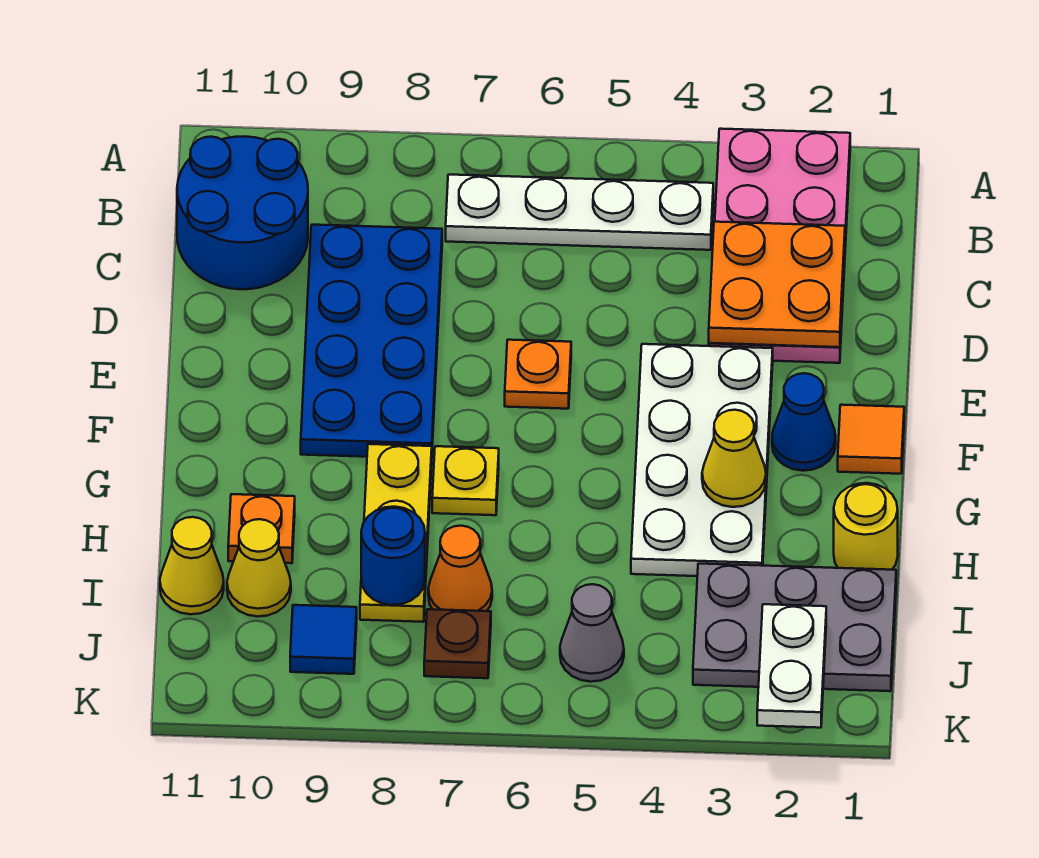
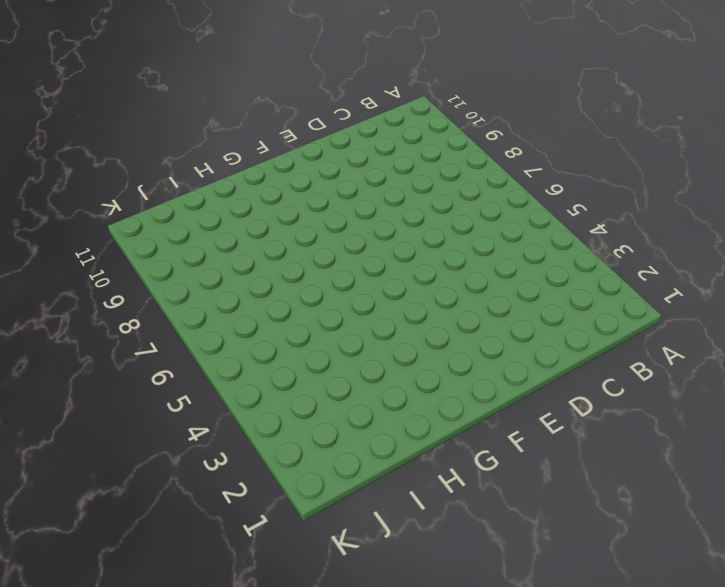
none -> pink 2x4 plate [709,129,850,363]
none -> white 1x4 plate [446,175,713,250]
none -> blue 2x2 round brick [177,136,308,289]

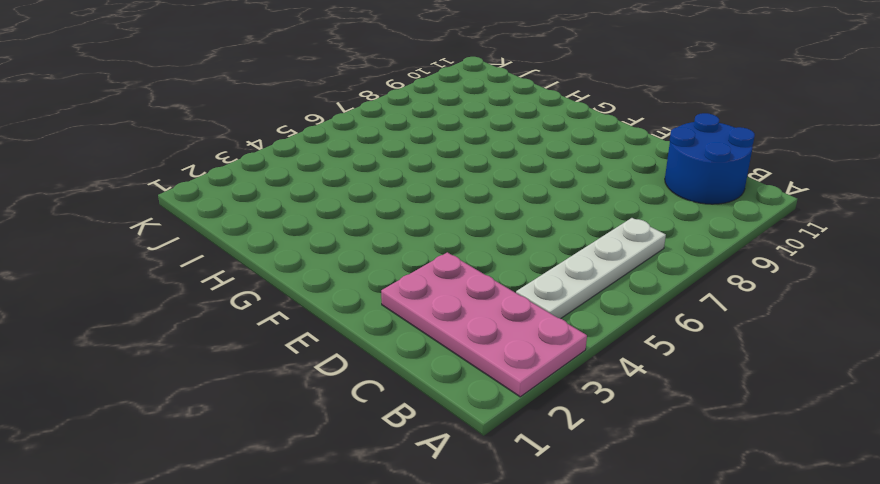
none -> blue 2x4 plate [301,225,442,457]
none -> white 2x4 plate [631,344,773,576]
none -> orange 1x1 plate [505,340,571,409]

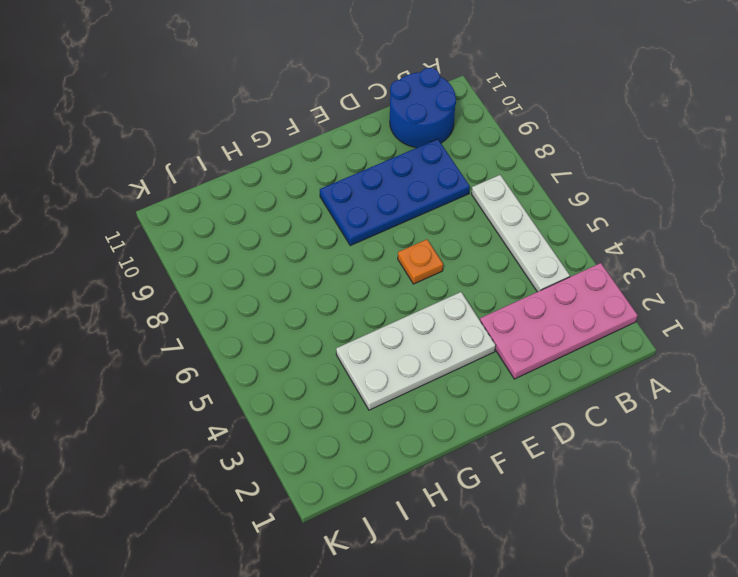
none -> orange 1x1 tile [838,405,904,474]
none -> blue 1x1 cone [772,373,836,471]
none -> yellow 1x1 plate [432,446,499,515]

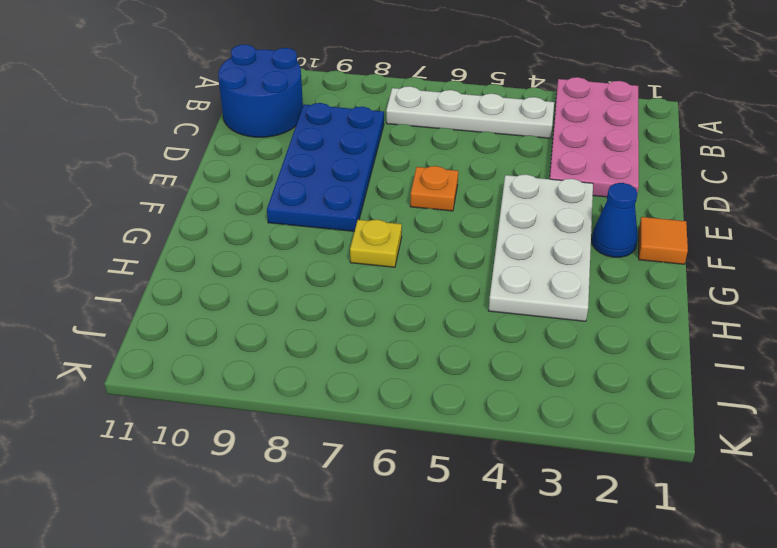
none -> yellow 1x3 plate [360,444,432,622]
none -> yellow 1x1 round brick [834,483,898,570]
none -> orange 1x1 plate [228,494,295,563]

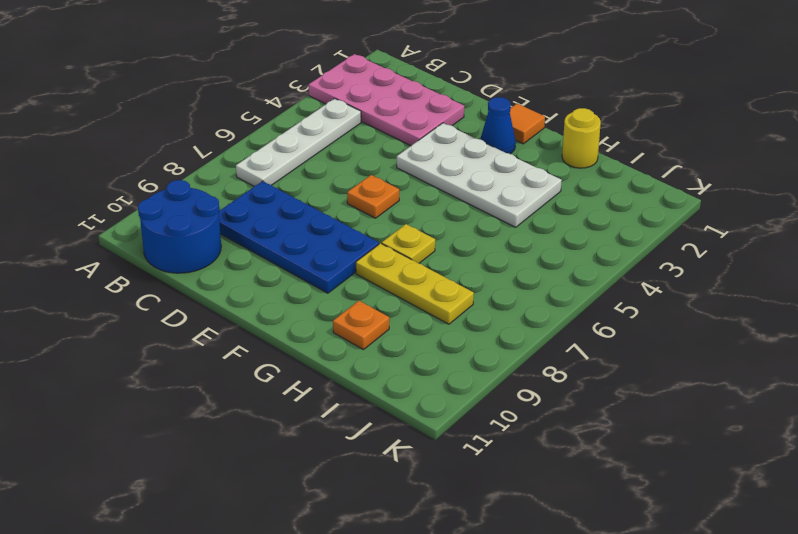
none -> grey 2x3 plate [693,564,896,691]
none -> orange 1x1 cone [428,526,492,611]
none -> yellow 1x1 cone [227,519,291,617]

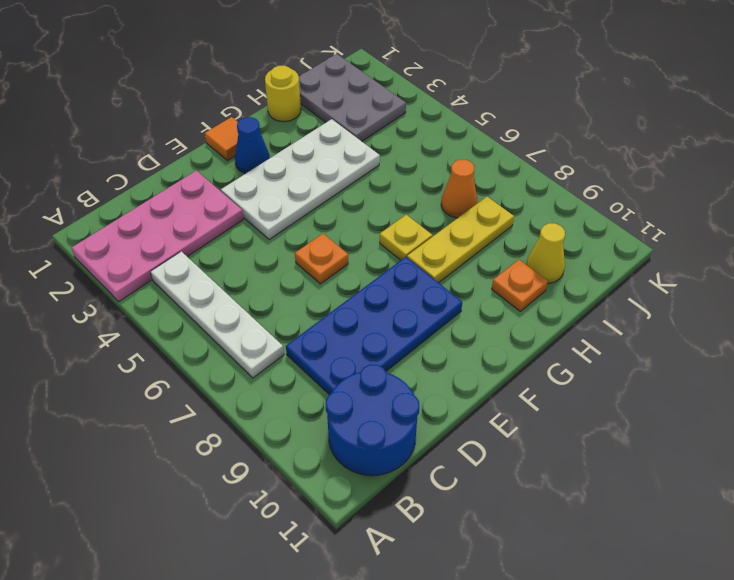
none -> yellow 1x1 cone [160,517,224,614]
none -> grey 1x1 cone [560,584,624,682]
none -> brown 1x1 plate [424,609,491,678]

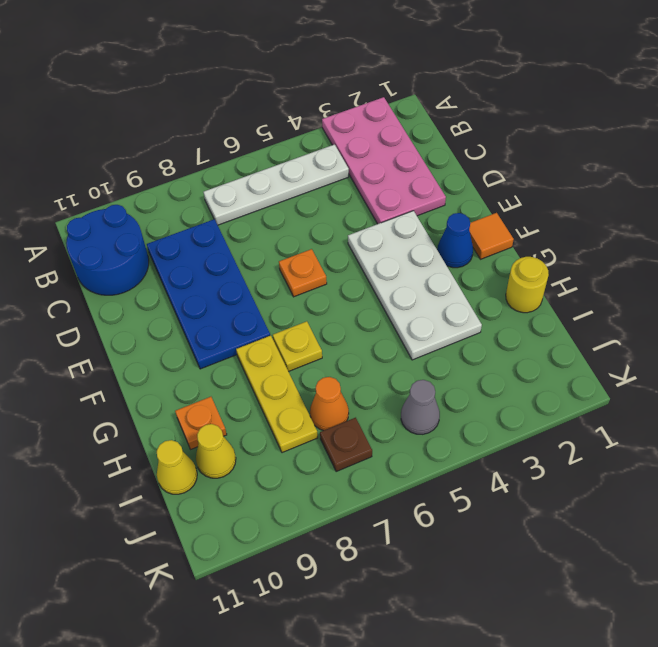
none -> grey 2x3 plate [693,564,896,691]
none -> blue 1x1 tile [290,605,357,674]
none -> orange 2x2 plate [709,222,845,347]

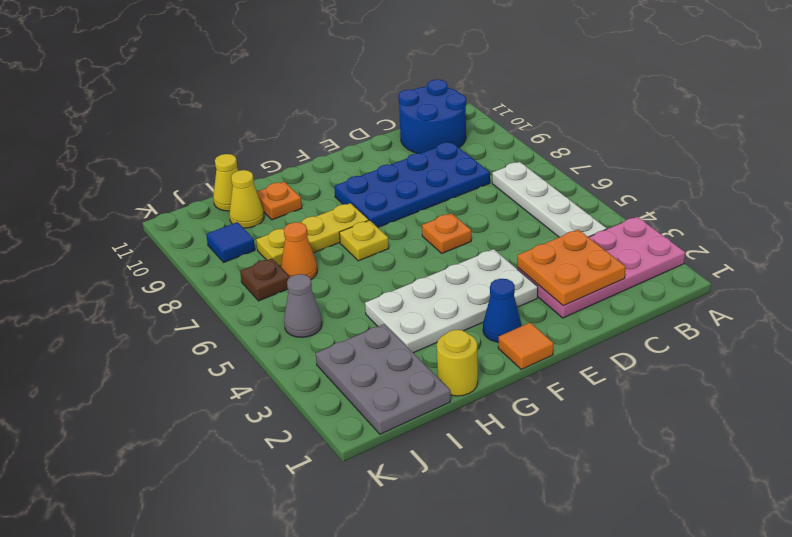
none -> yellow 1x1 cone [702,410,766,507]
none -> blue 1x1 round brick [361,507,425,605]
none -> white 1x2 plate [757,604,826,728]

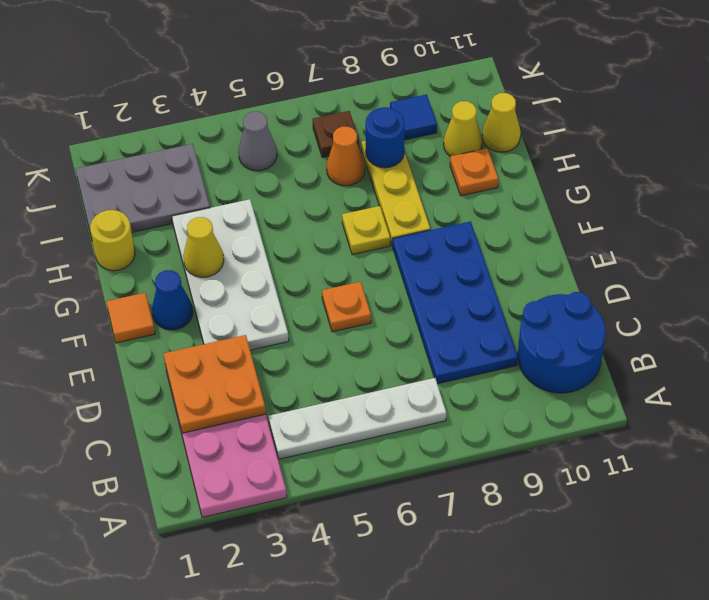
none -> white 1x2 plate [757,604,826,728]

